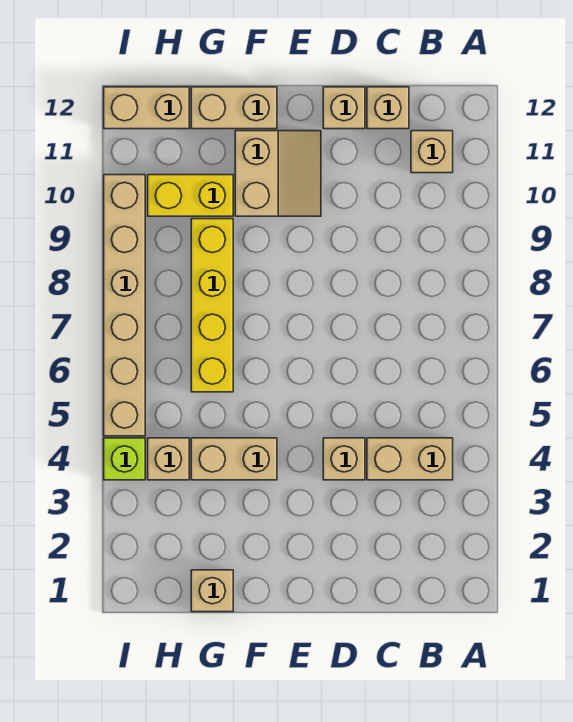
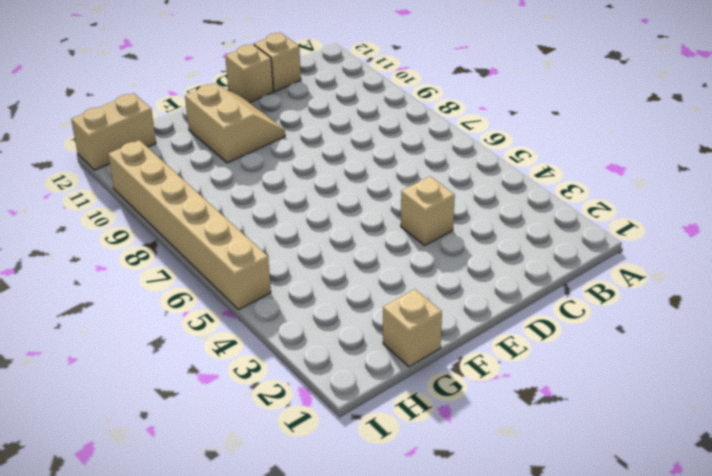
none -> tan 1x2 brick [367,438,453,480]
none -> tan 1x1 brick [411,131,453,173]
none -> tan 1x2 brick [191,438,277,480]

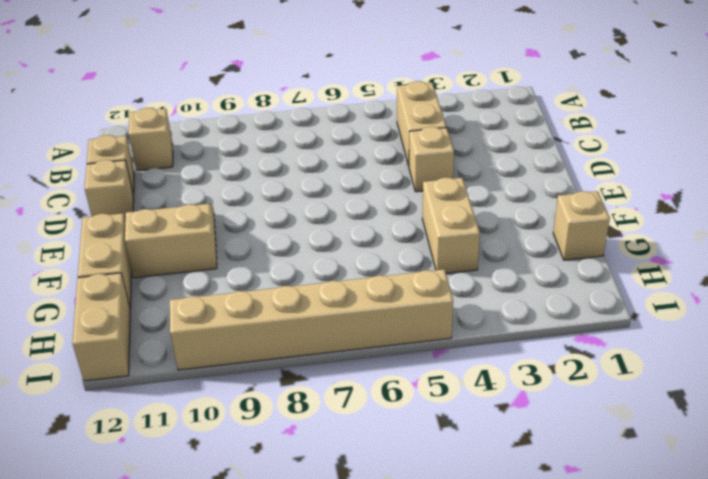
none -> yellow 1x4 brick [191,219,233,392]
none -> yellow 1x2 brick [148,175,233,216]
none -> tan 1x1 brick [148,438,189,480]

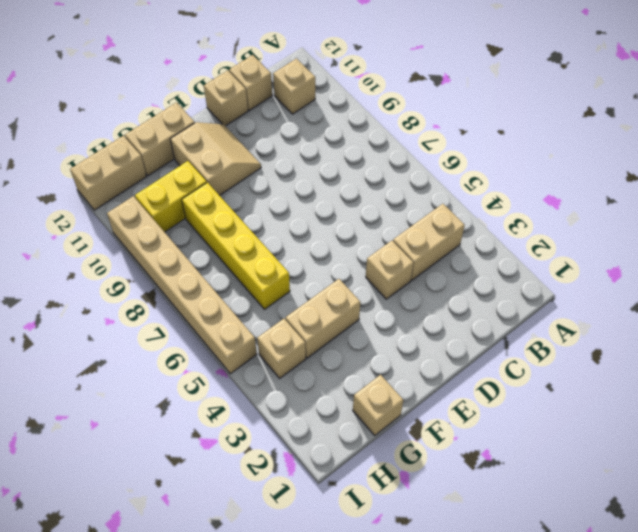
none -> lime 1x1 brick [104,438,145,480]

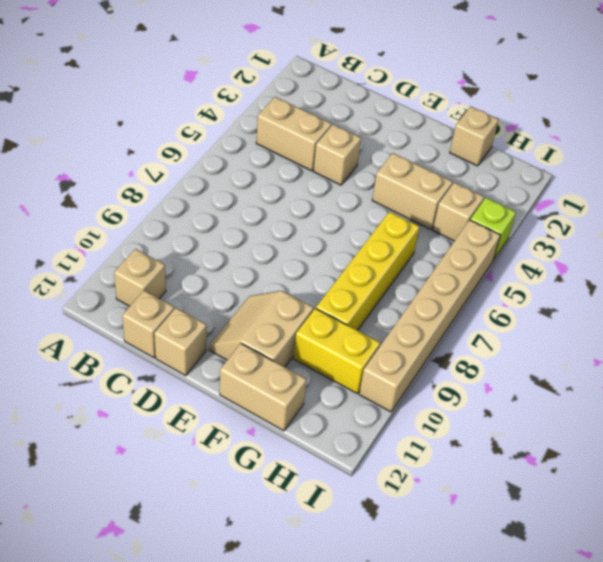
none -> tan 1x2 brick [104,87,189,129]

